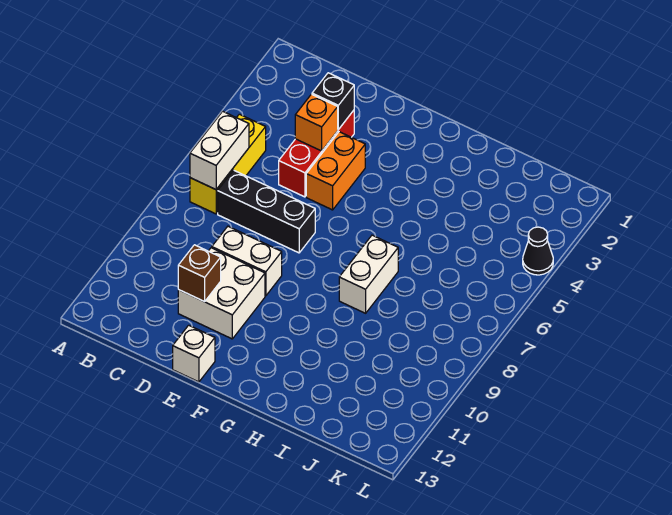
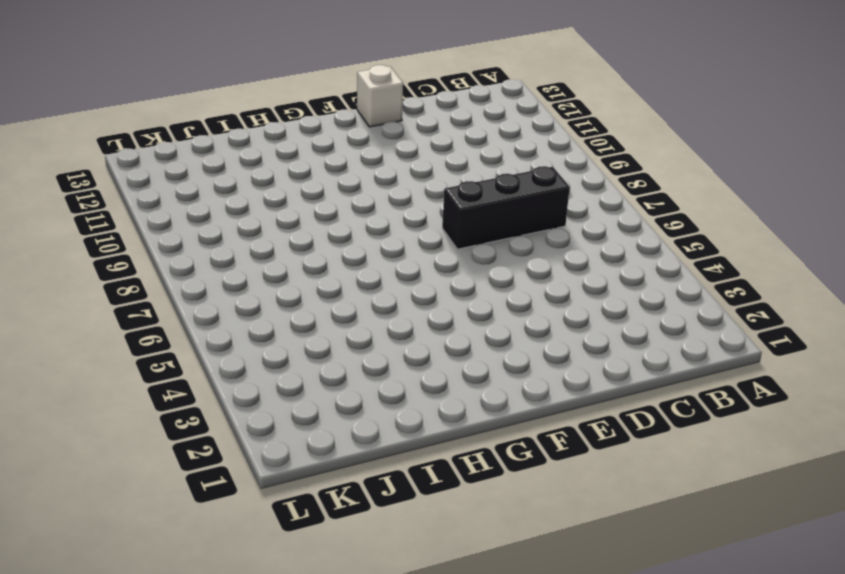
none -> yellow 1x3 brick [190,114,266,214]
none -> red 1x3 brick [279,110,354,197]
none -> white 1x2 brick [212,226,282,296]

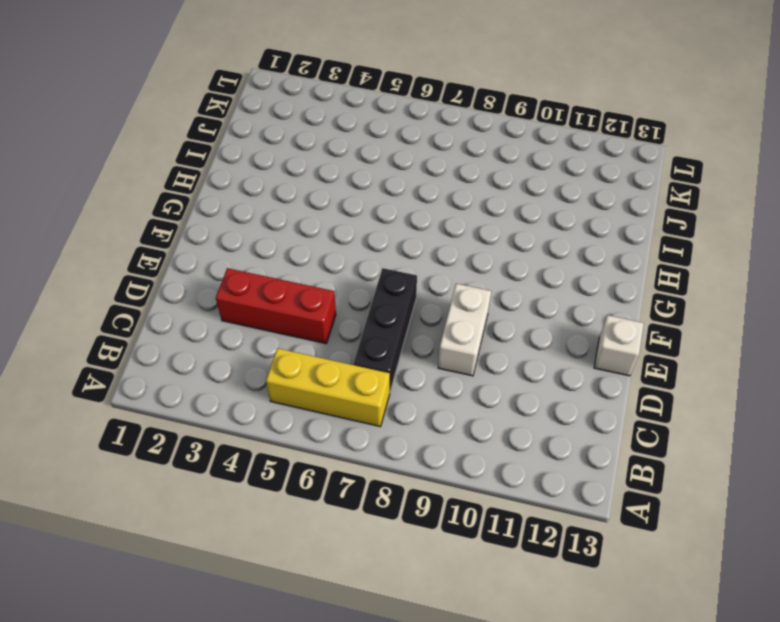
none -> white 2x2 brick [178,248,265,339]
none -> orange 1x2 brick [306,132,365,210]
none -> white 1x2 brick [339,235,398,313]

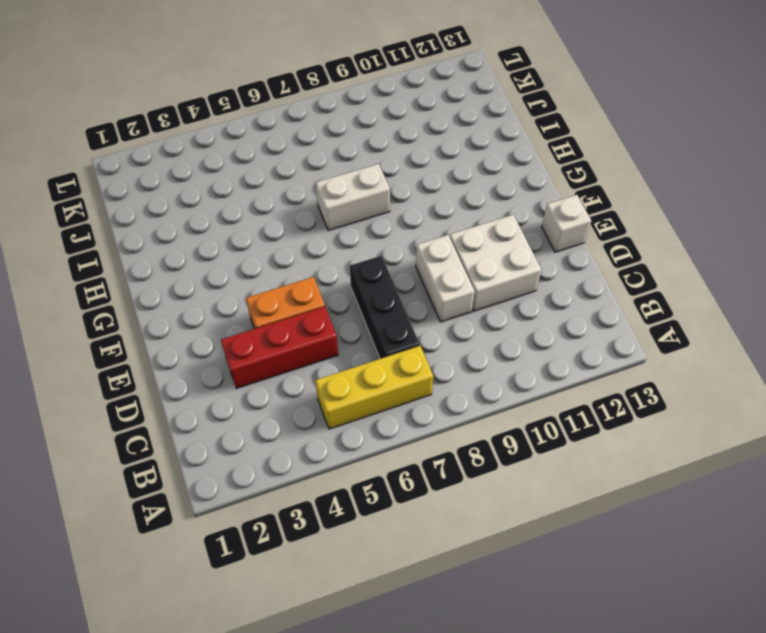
none -> black 1x1 cone [523,227,553,275]
none -> white 1x2 brick [190,111,249,190]
none -> black 1x1 brick [312,73,354,130]

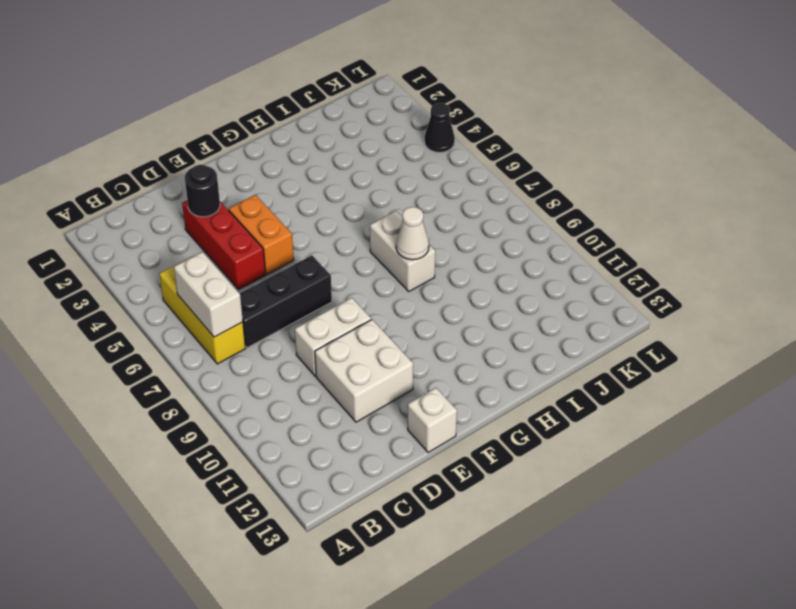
black 1x1 round brick [185,165,220,217] -> black 1x1 brick [312,73,354,130]
white 1x1 cone [396,207,429,260] -> none
none -> orange 1x1 brick [295,94,338,151]
none -> brown 1x1 brick [178,245,221,302]

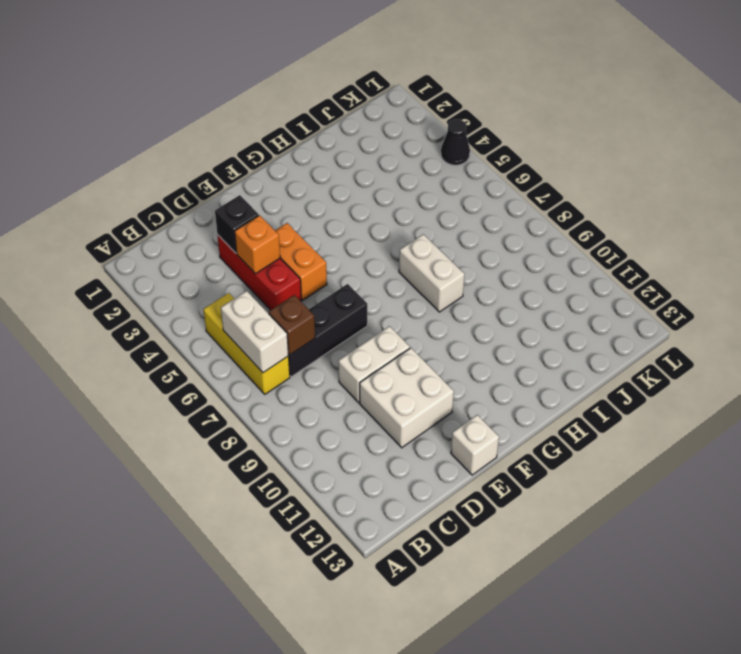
brown 1x1 brick [269,295,315,355] -> brown 1x1 brick moved to [178,245,221,302]

